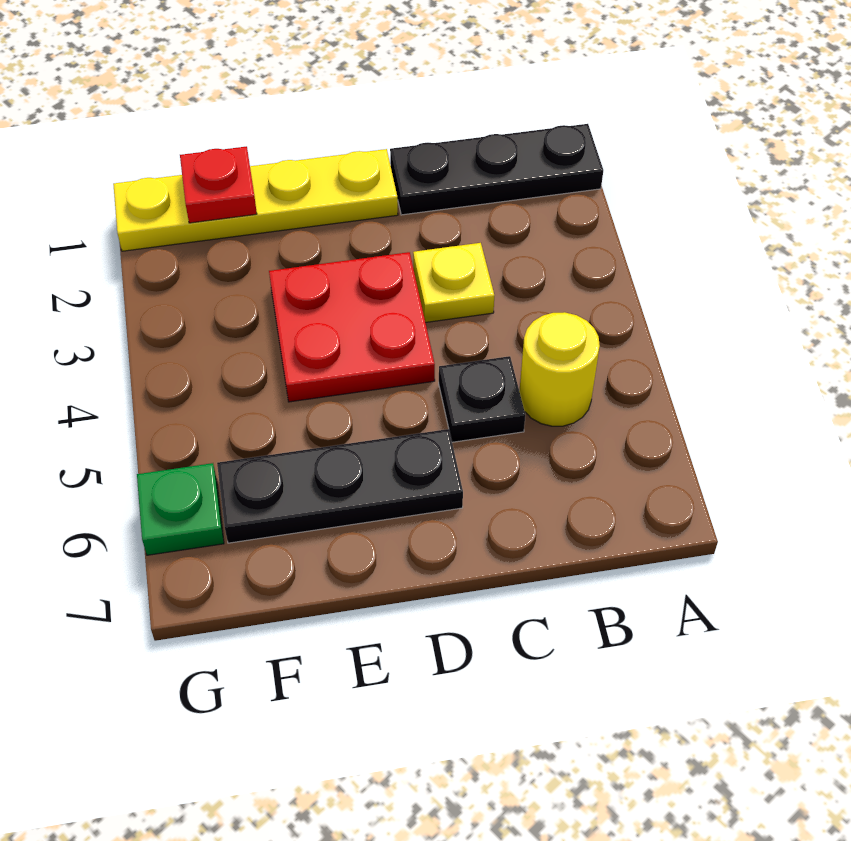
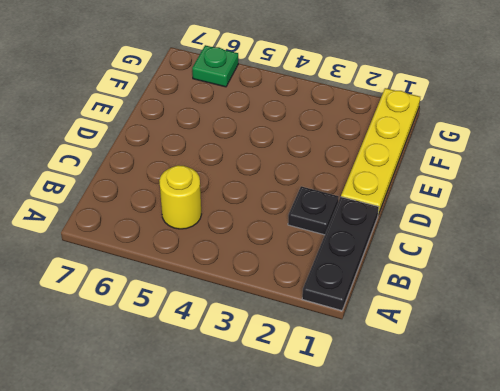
black 1x1 plate [288,186,339,235] -> black 1x1 plate moved to [439,356,525,442]
none -> yellow 1x1 plate [413,243,494,322]
none -> red 2x2 plate [269,252,435,402]

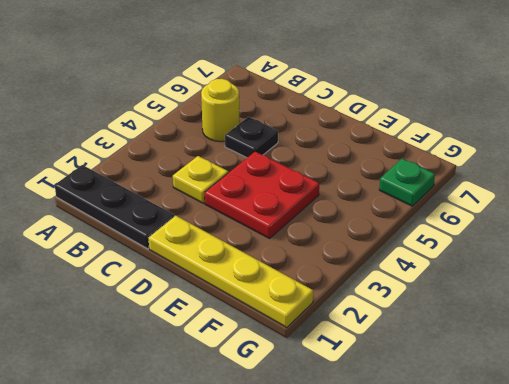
none -> black 1x3 plate [217,429,463,543]
none -> red 1x1 plate [180,146,257,223]

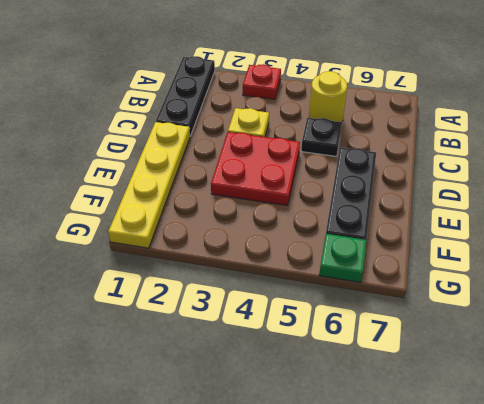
red 1x1 plate [243,64,281,99] -> red 1x1 plate moved to [180,146,257,223]

